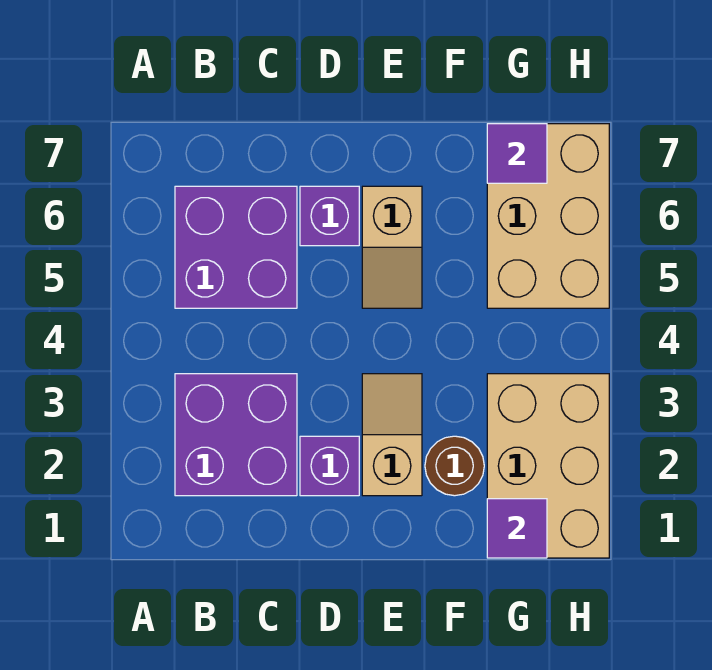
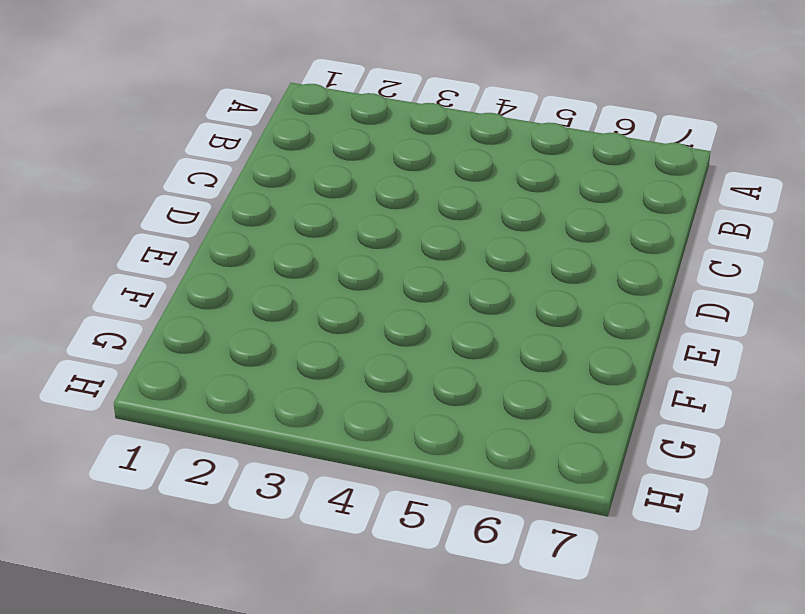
none -> purple 2x2 brick [175,374,297,496]
none -> purple 2x2 brick [175,186,297,308]

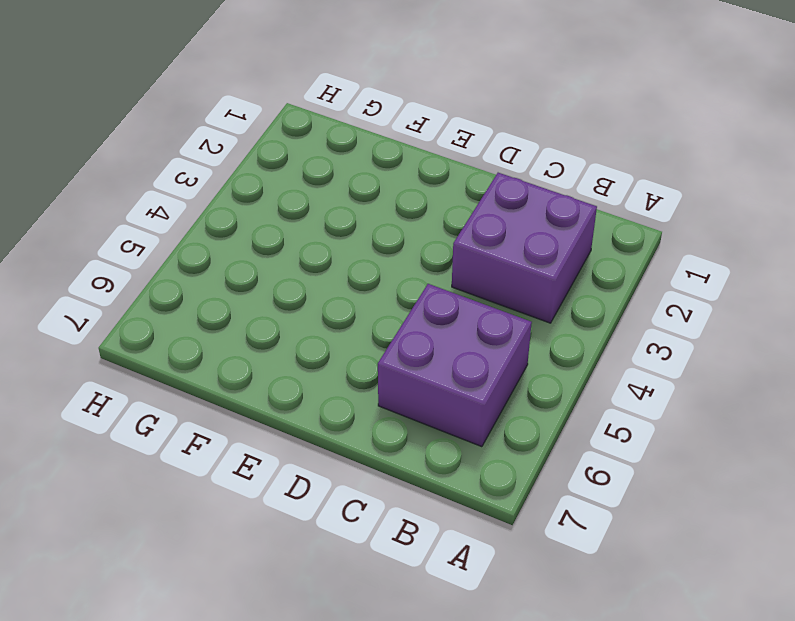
none -> purple 1x1 brick [300,436,359,496]
none -> purple 1x1 brick [300,186,359,246]

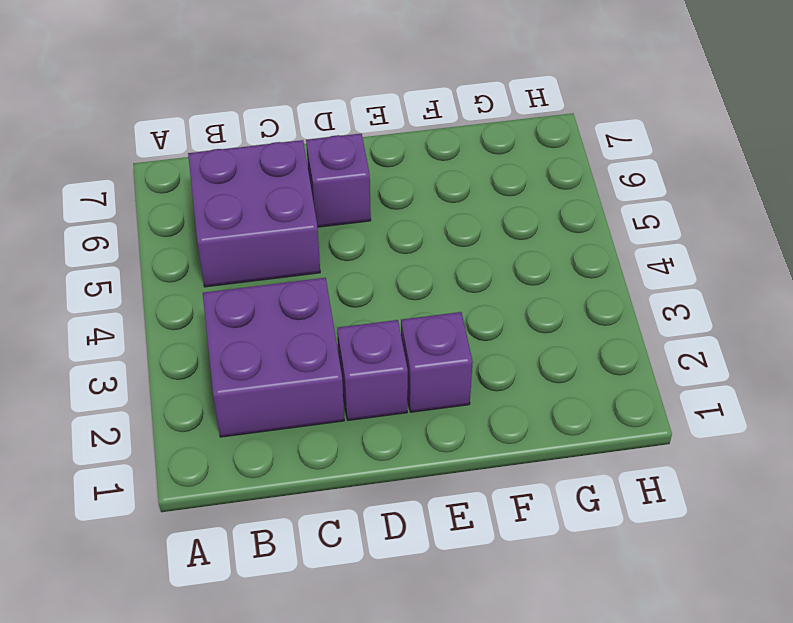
purple 1x1 brick [401,312,473,412] -> tan 1x2 slope [362,374,422,496]
none -> tan 1x2 slope [362,186,422,308]
none -> brown 1x1 round brick [425,436,484,496]

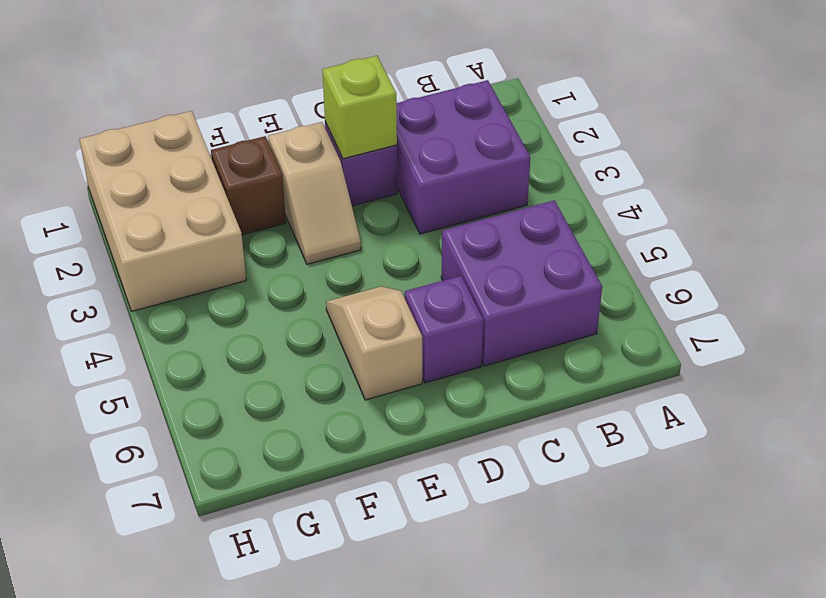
lime 1x1 brick [322,56,397,159] -> none
brown 1x1 brick [211,136,286,235] -> brown 1x1 round brick [425,436,484,496]
none -> tan 2x3 brick [487,124,609,308]
none -> purple 1x1 tile [487,499,547,558]

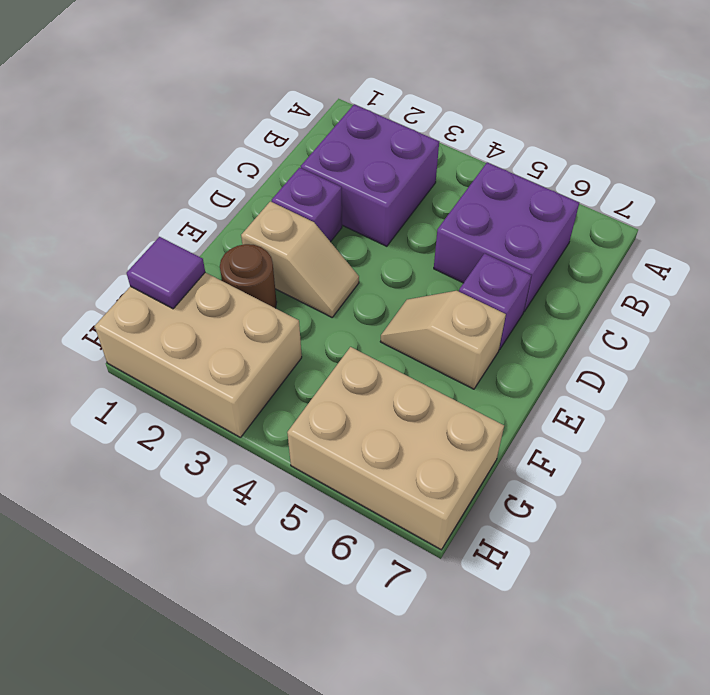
none -> purple 1x1 tile [487,124,547,183]

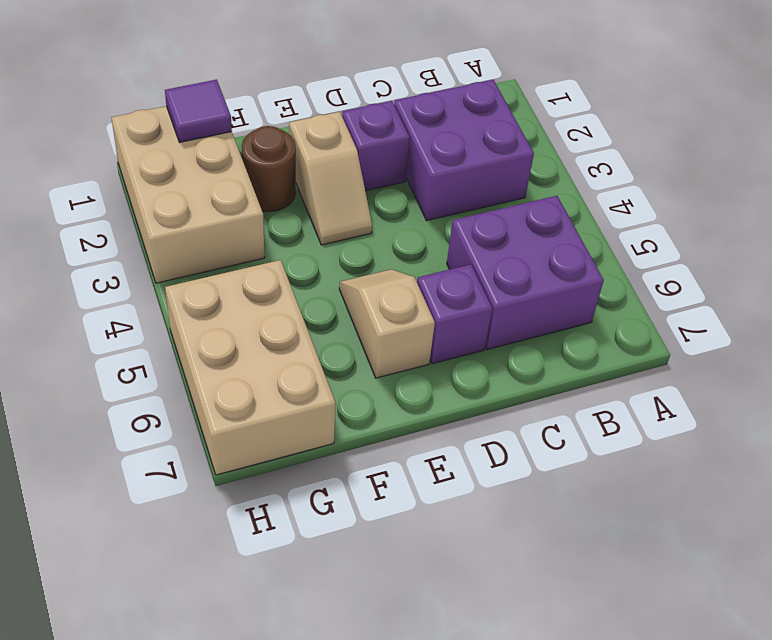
none -> purple 1x1 tile [487,124,547,183]

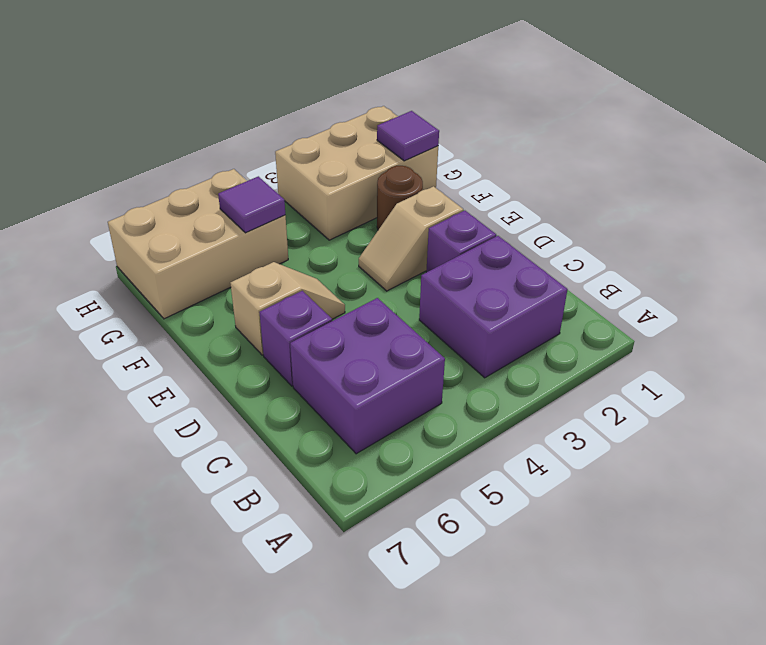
purple 1x1 tile [218,176,285,233] -> purple 1x1 tile moved to [487,124,547,183]

